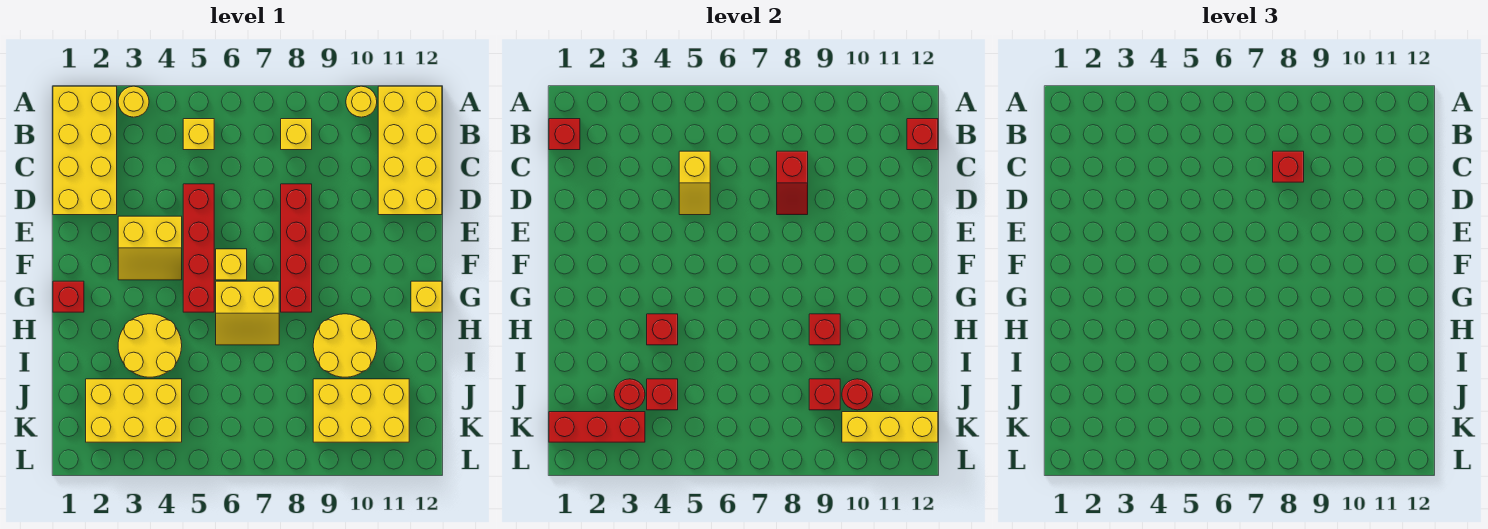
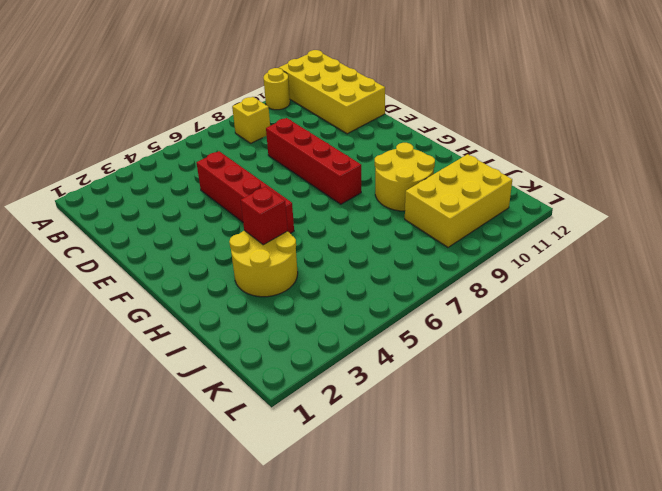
none -> yellow 2x4 brick [53,86,117,215]
none -> yellow 1x1 round brick [118,86,149,117]
none -> yellow 1x1 brick [183,119,214,150]
none -> yellow 2x2 slope [118,216,182,280]

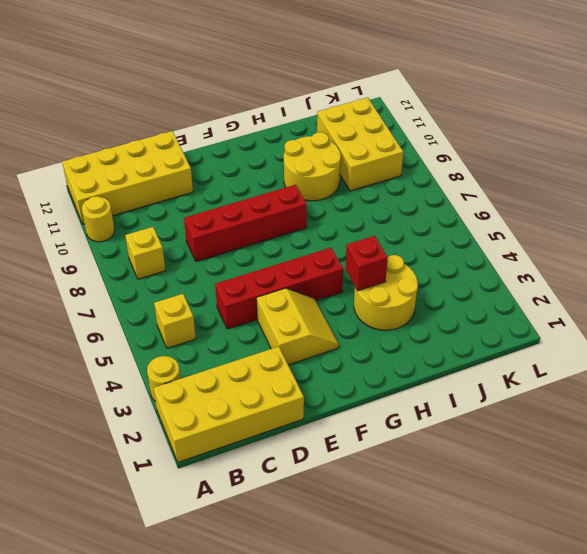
none -> yellow 1x1 brick [216,249,247,280]
none -> red 1x1 brick [53,281,84,312]
none -> yellow 2x2 slope [216,281,279,345]
none -> yellow 1x1 brick [411,281,442,312]

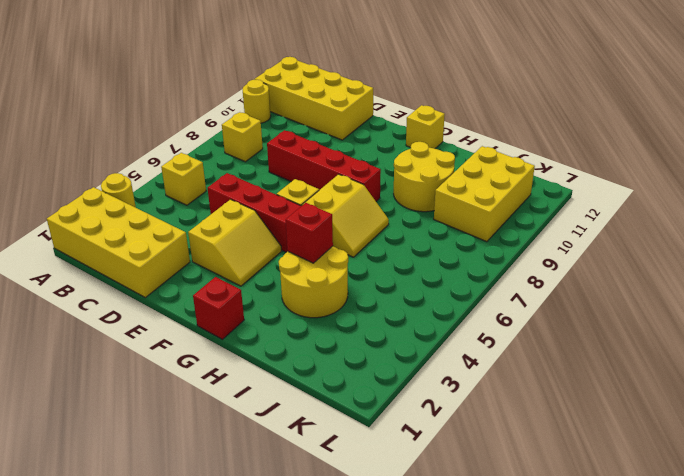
none -> yellow 2x3 brick [86,379,182,442]
none -> red 1x1 brick [549,119,580,150]
none -> red 1x1 brick [907,119,938,150]
none -> yellow 1x2 slope [679,151,710,215]

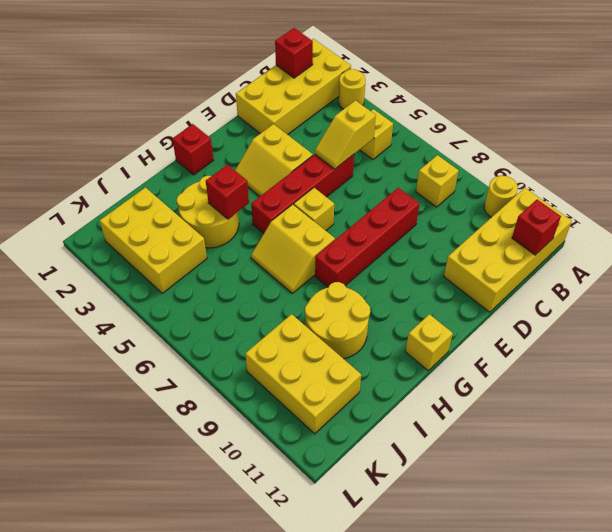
none -> red 1x2 slope [777,151,808,215]
none -> red 1x1 brick [809,314,840,345]
none -> red 1x1 round brick [614,379,645,410]
none -> red 1x1 brick [647,379,678,410]

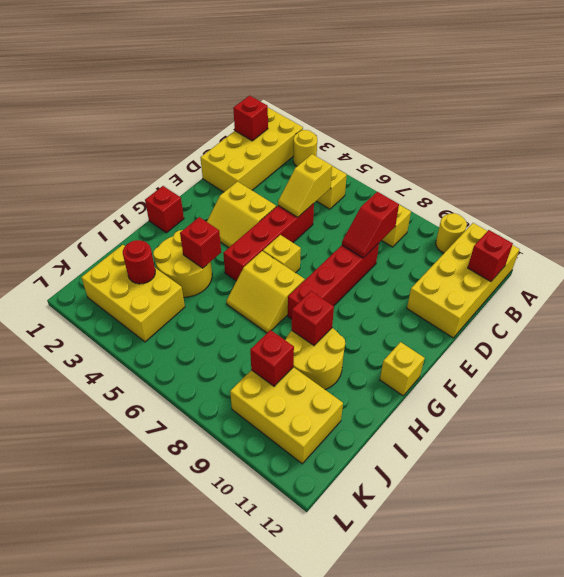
none -> red 1x1 brick [647,379,678,410]
none -> red 1x1 round brick [842,379,873,410]
none -> red 1x3 brick [549,412,645,442]
none -> yellow 1x3 brick [842,412,938,442]

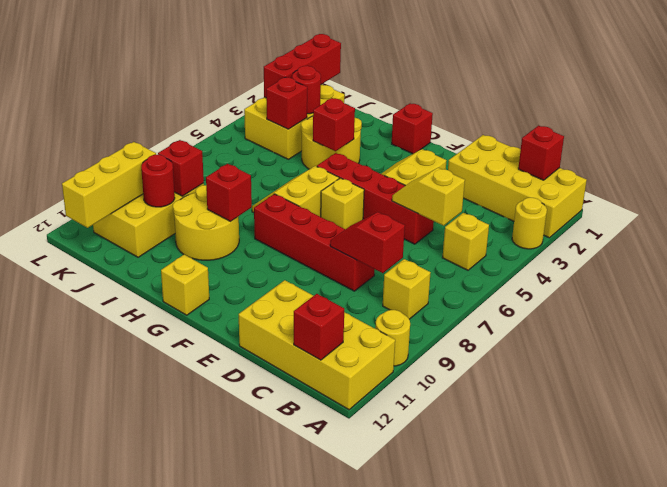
none -> red 1x1 brick [1273,151,1304,182]

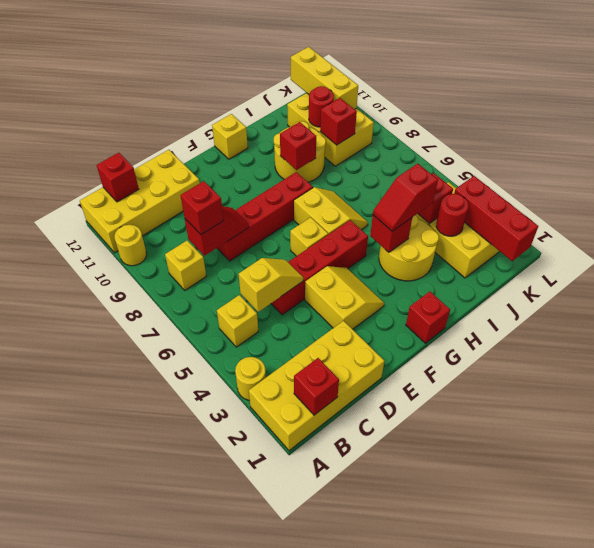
red 1x2 slope [373,164,438,231] -> none

